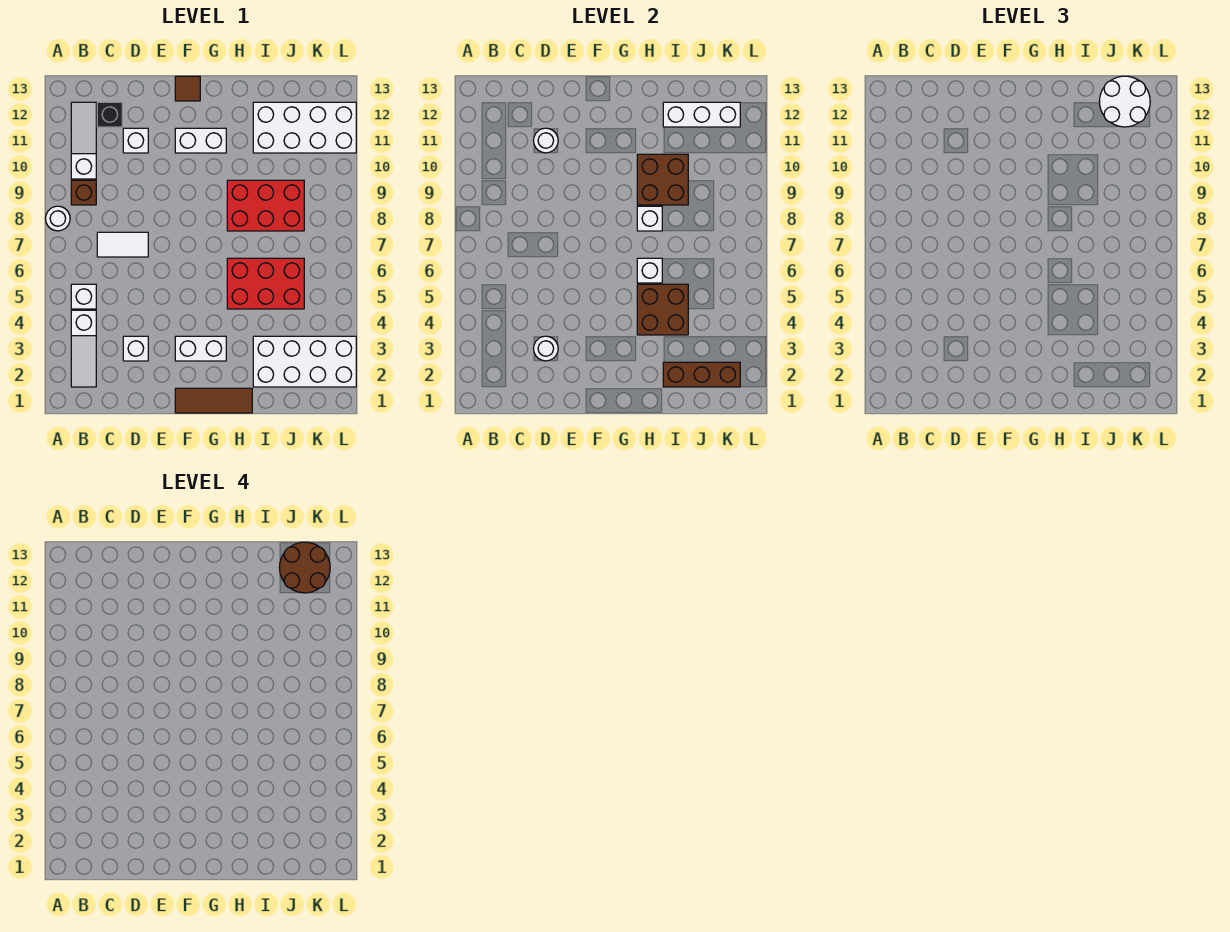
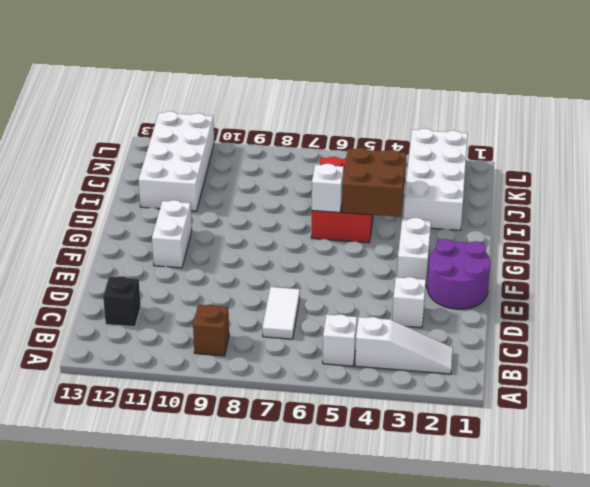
purple 2x2 round brick [427,239,490,309] -> brown 1x3 tile [175,388,252,413]
none -> white 1x1 round brick [46,206,70,231]
none -> white 1x3 slope [71,102,96,179]
none -> white 1x1 brick [123,128,148,153]

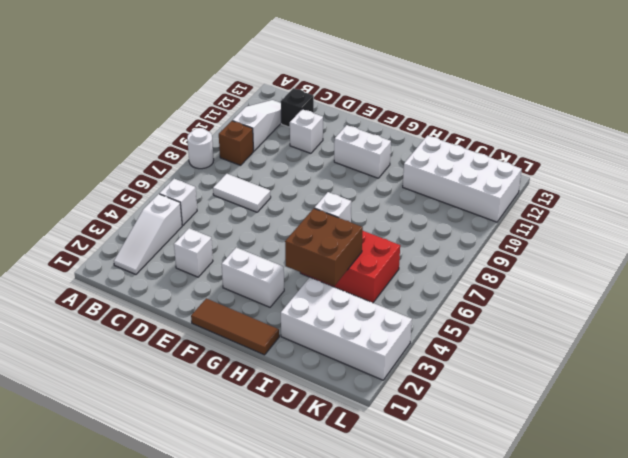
none -> brown 1x1 tile [175,76,200,101]
none -> red 2x3 brick [227,180,304,231]
none -> white 1x1 round brick [534,336,558,361]

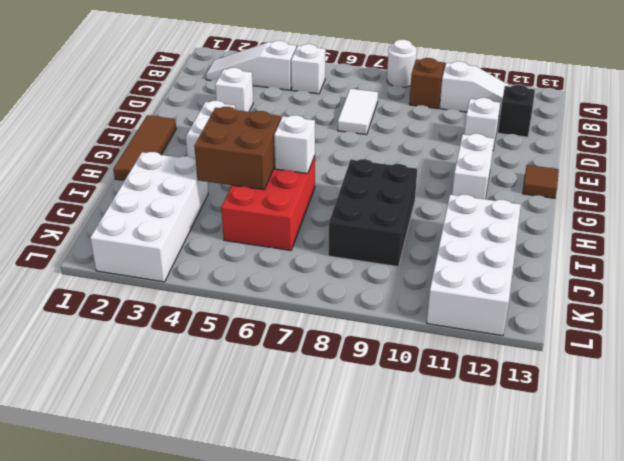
black 2x3 brick [328,159,417,267] -> red 2x3 brick [227,180,304,231]
none -> white 1x1 round brick [534,336,558,361]
none -> white 1x1 round brick [534,128,558,153]
none -> white 1x1 brick [637,206,662,231]

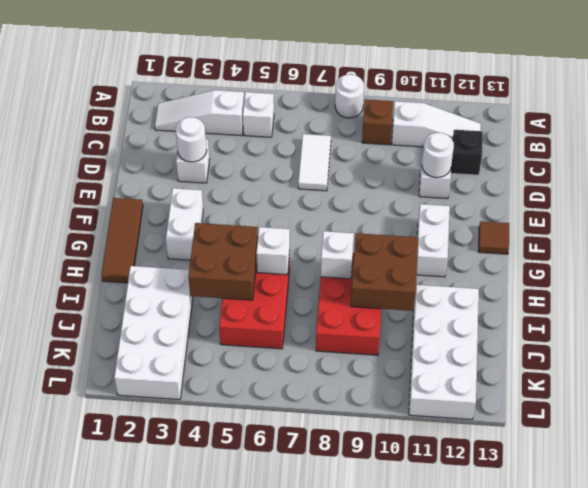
none -> brown 1x3 brick [663,362,740,387]
none -> white 1x3 brick [663,102,740,127]
none -> white 2x2 round brick [1099,76,1150,127]

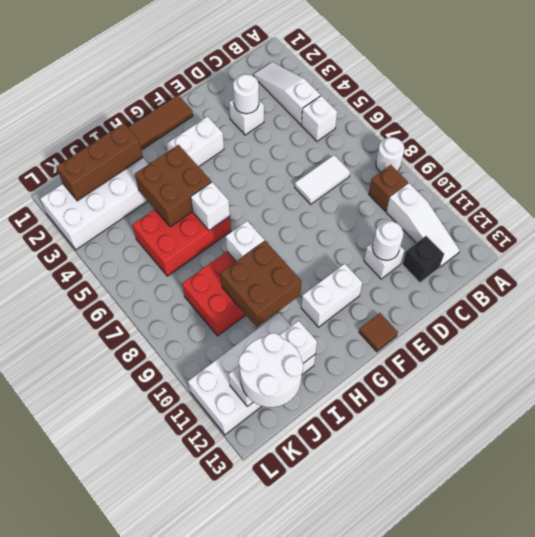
none -> brown 2x2 round brick [279,542,330,593]

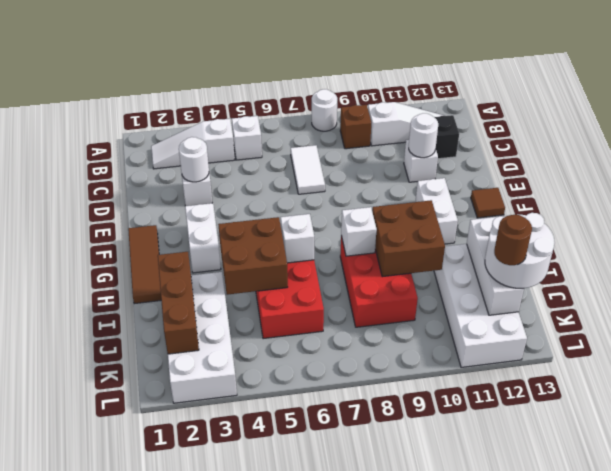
brown 1x1 round brick [494,215,532,265] -> brown 2x2 round brick [279,542,330,593]

